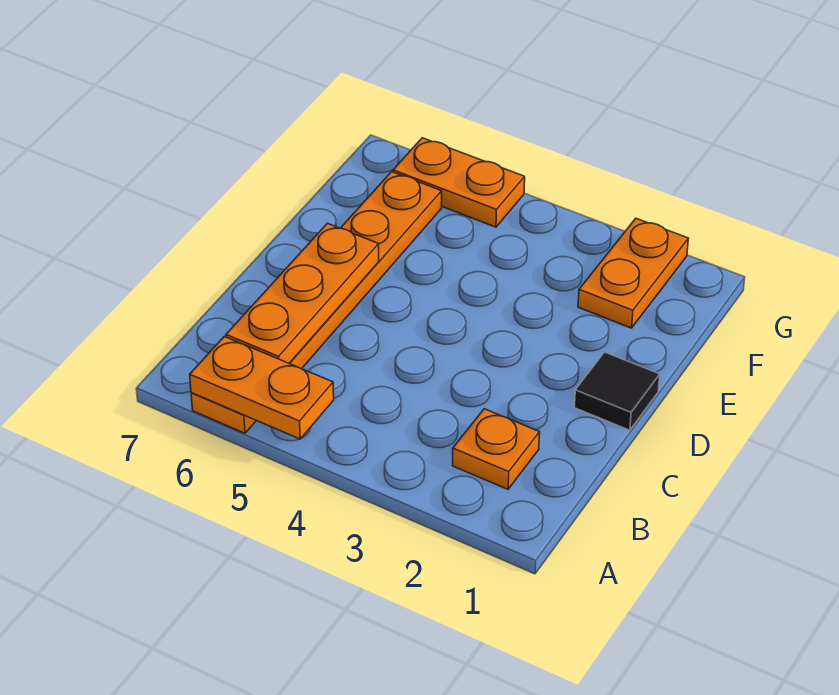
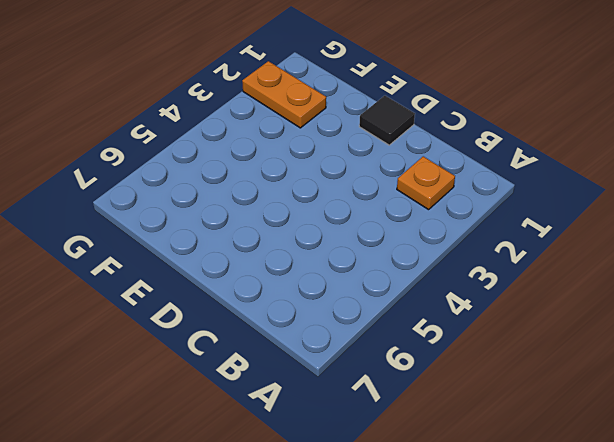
none -> orange 1x6 plate [191,172,442,433]
none -> orange 1x2 plate [393,138,525,227]

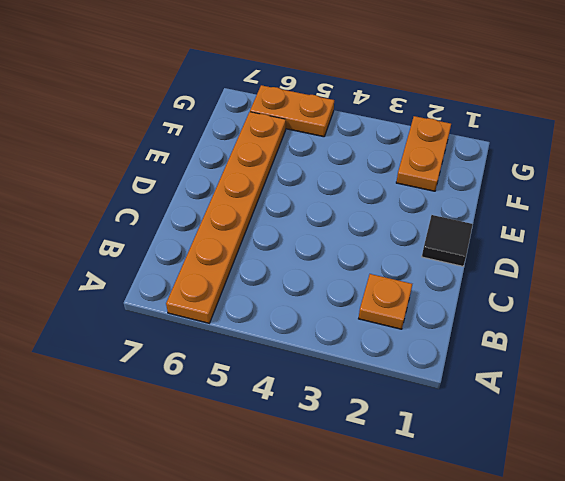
none -> orange 1x2 plate [190,336,334,439]
none -> orange 1x3 plate [226,223,379,363]

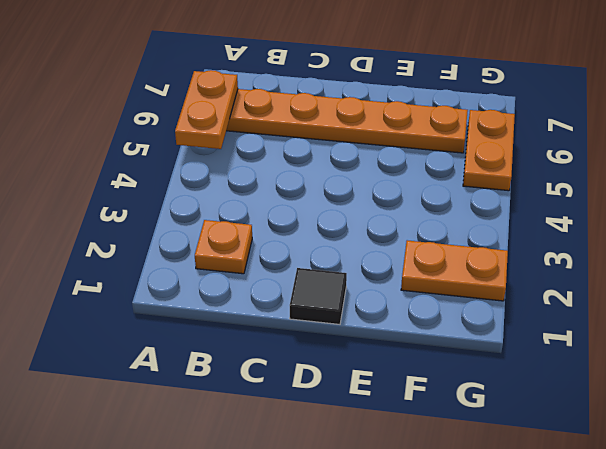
none -> orange 1x3 plate [226,223,379,363]

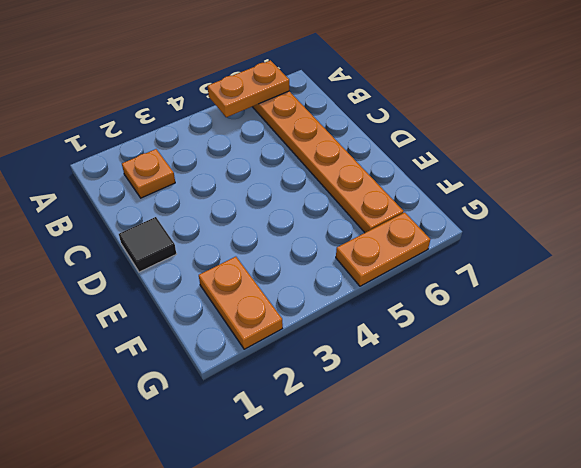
none -> orange 1x3 plate [226,223,379,363]

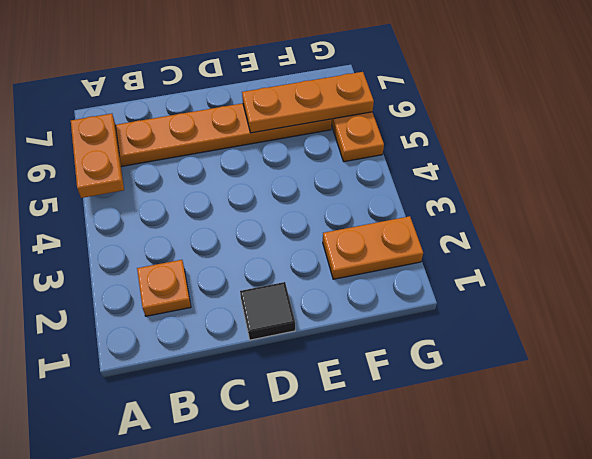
orange 1x3 plate [242,72,374,133] -> orange 1x3 plate moved to [226,223,379,363]

